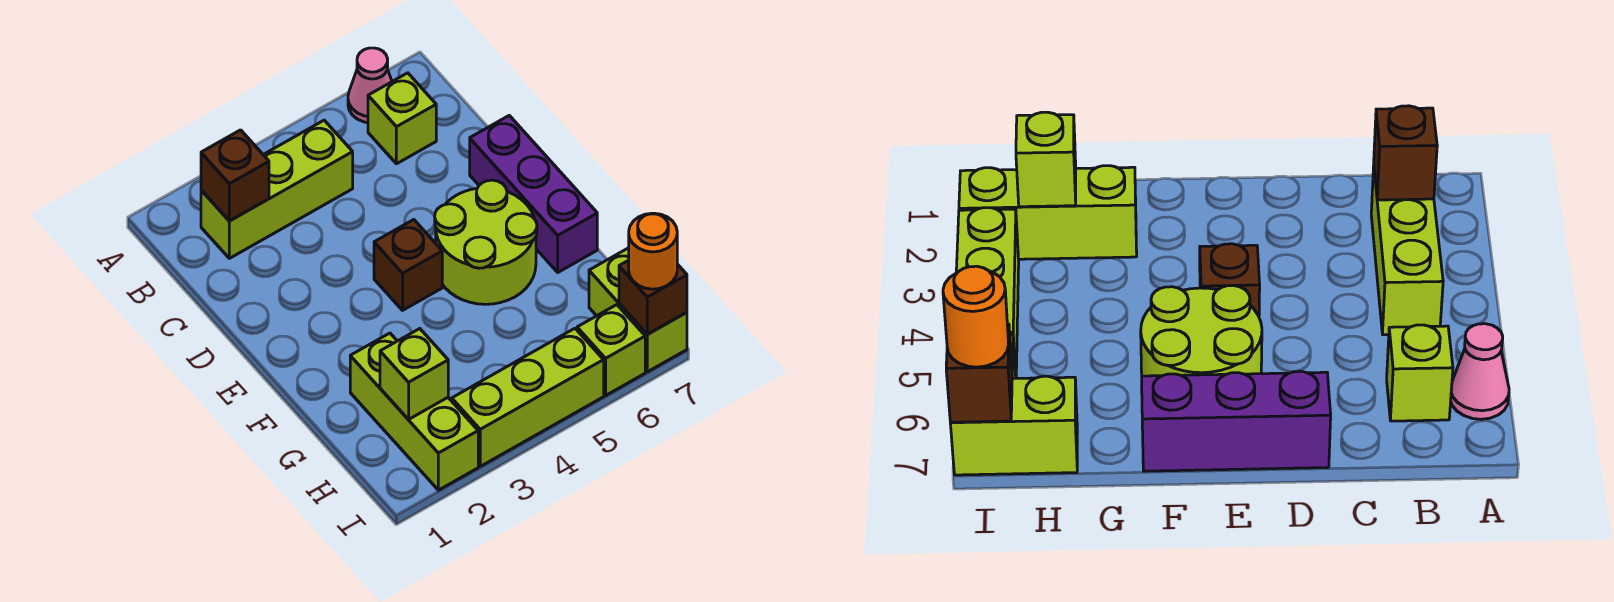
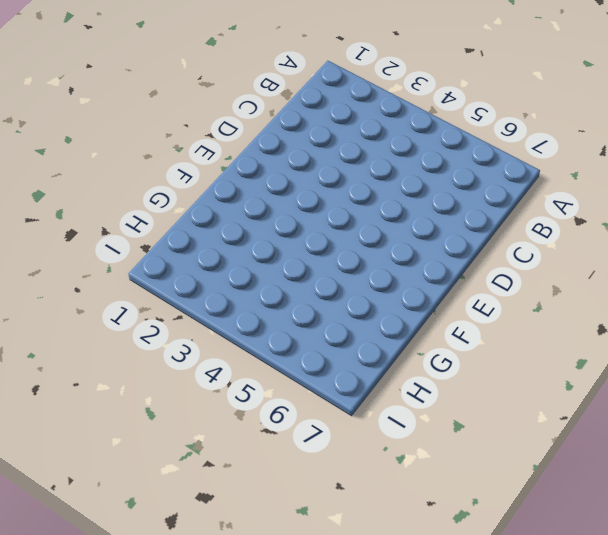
none -> pink 1x1 cone [348,48,392,123]
none -> lime 1x3 brick [201,120,353,258]
none -> lime 1x1 brick [368,73,436,164]

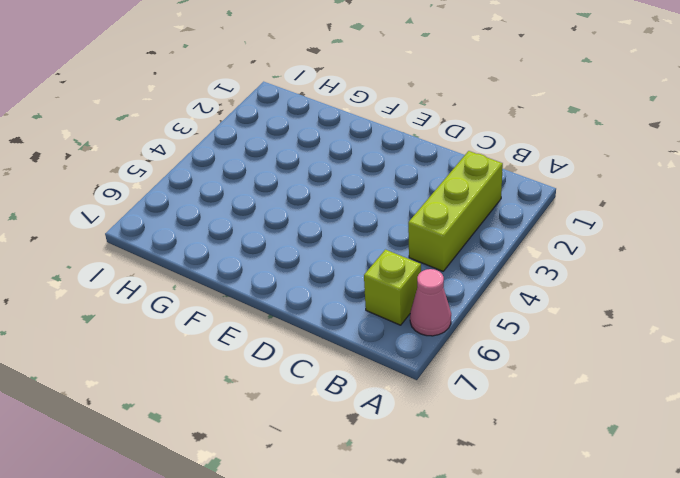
none -> purple 1x3 brick [470,116,597,272]
none -> brown 1x1 brick [374,220,442,310]
none -> lime 2x2 round brick [435,180,537,304]

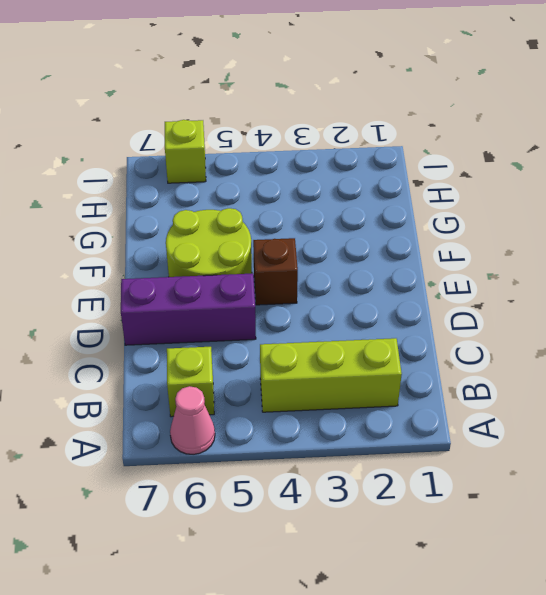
purple 1x3 brick [121,273,256,345] -> purple 1x3 brick turned to [470,116,597,272]
none -> lime 1x3 brick [350,333,478,490]
none -> lime 1x2 brick [589,248,687,372]
none -> lime 1x3 brick [452,328,604,466]

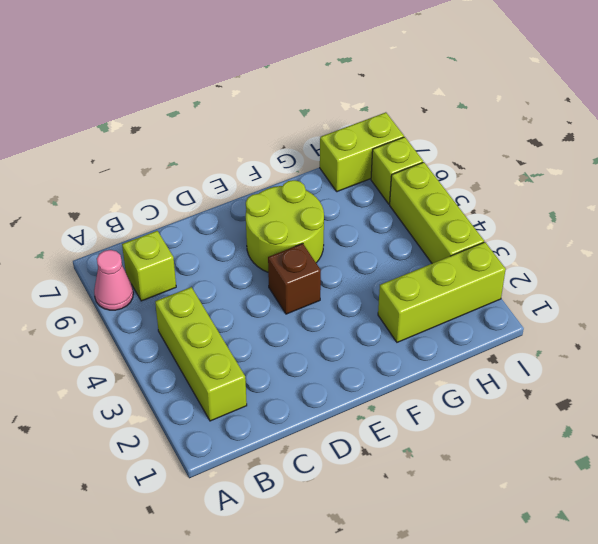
none -> purple 1x3 brick [470,116,597,272]
none -> brown 1x1 brick [201,130,269,221]
none -> lime 1x1 brick [380,329,448,419]

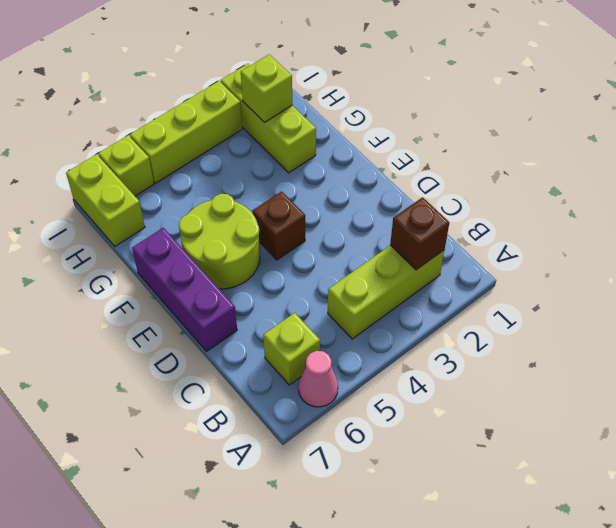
none -> brown 1x1 brick [619,260,687,334]
none -> orange 1x1 round brick [629,213,677,289]

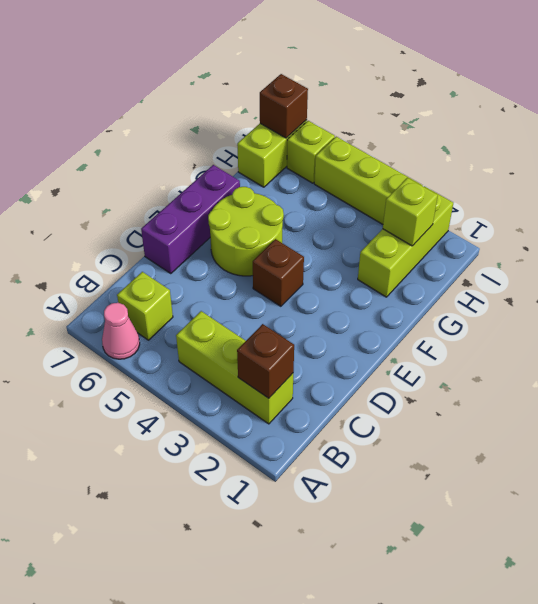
none -> orange 1x1 round brick [629,213,677,289]

